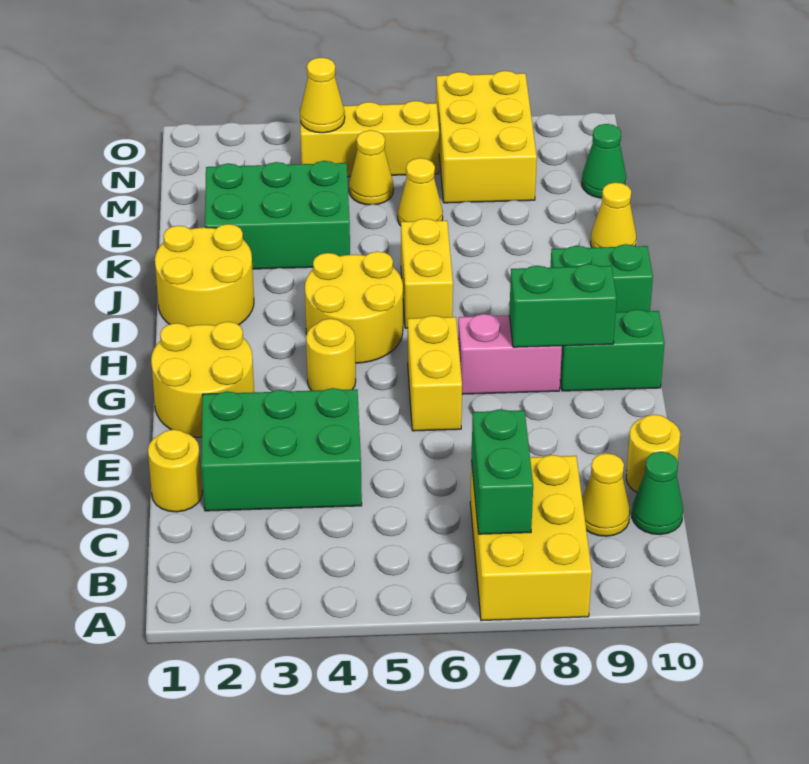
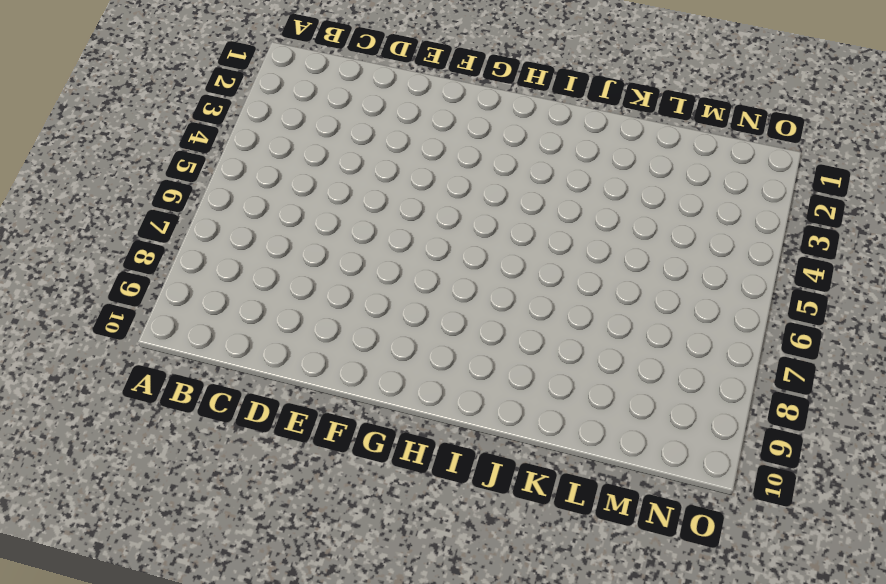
none -> yellow 2x3 brick [470,455,592,621]
none -> yellow 1x1 cone [582,453,630,536]
none -> green 1x1 cone [632,452,683,535]

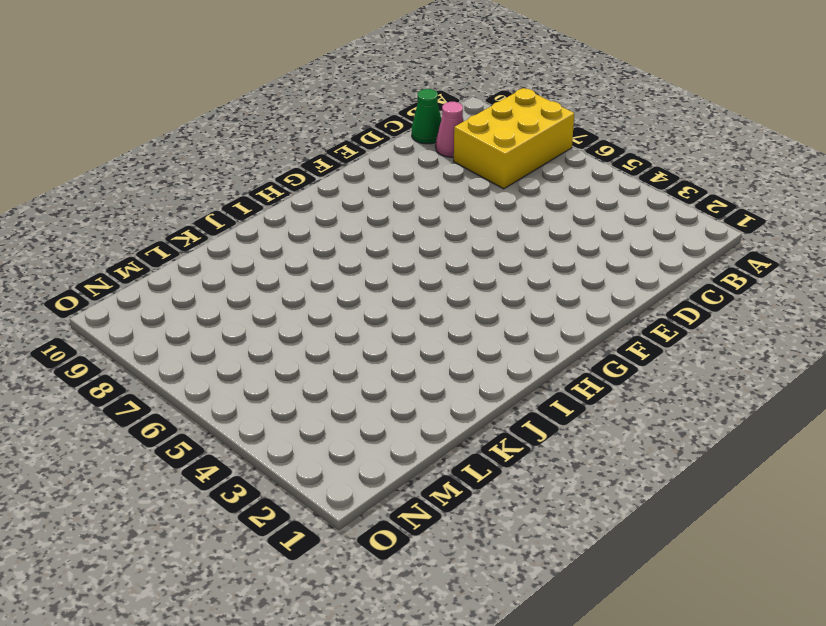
pink 1x1 cone [436,102,464,157] -> yellow 1x1 cone [582,453,630,536]
none -> yellow 1x1 round brick [148,430,202,512]
none -> green 2x3 brick [201,388,362,511]
none -> yellow 1x1 round brick [626,415,680,492]

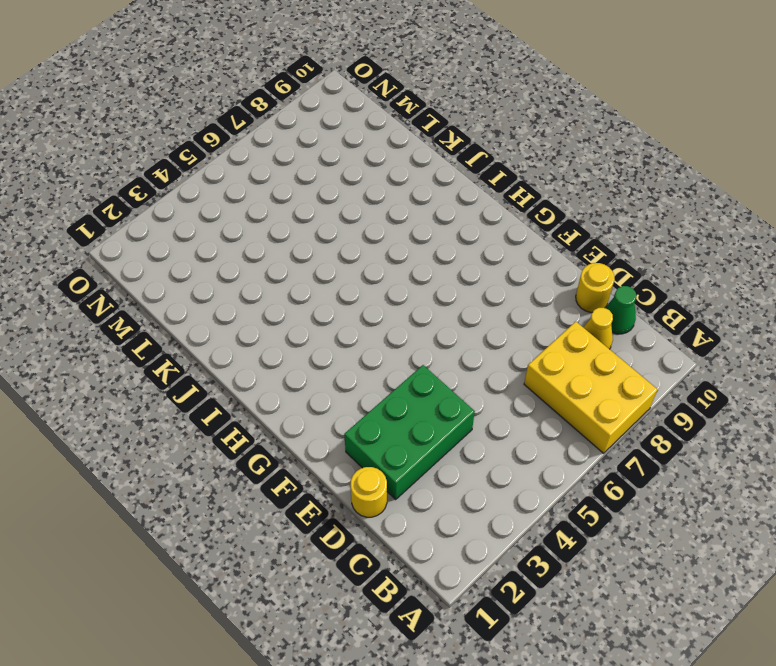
none -> yellow 2x2 round brick [151,322,254,437]
none -> yellow 1x2 brick [408,316,462,431]
none -> yellow 1x1 round brick [306,319,356,391]

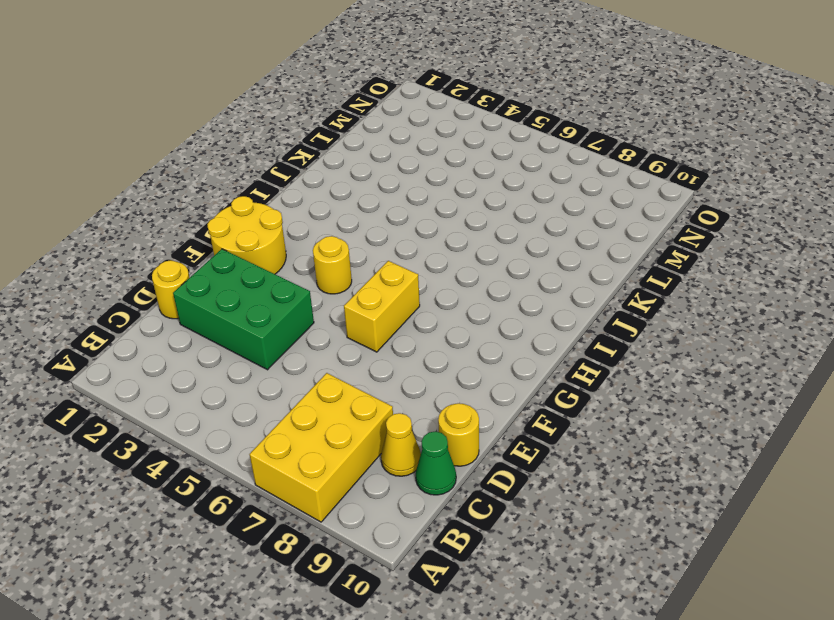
none -> pink 1x2 brick [458,314,562,394]
none -> green 1x2 brick [560,309,665,391]
none -> yellow 2x2 round brick [305,251,403,363]

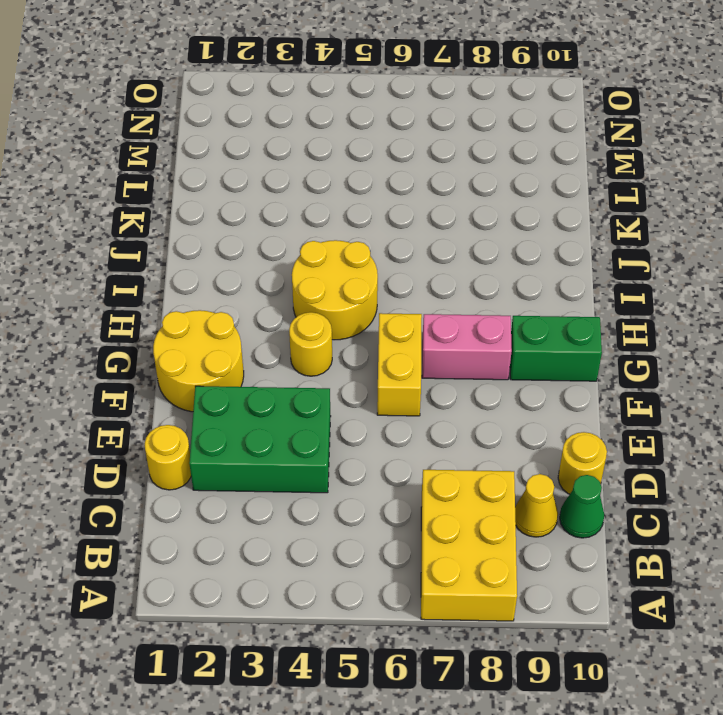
none -> yellow 2x2 round brick [155,224,254,327]
none -> yellow 1x2 brick [401,219,453,328]
none -> green 1x2 brick [550,244,653,312]

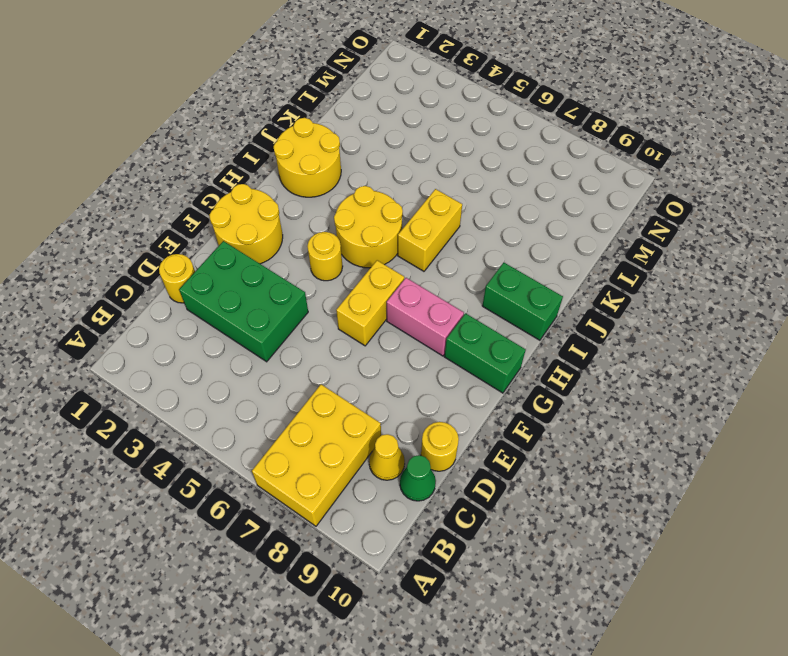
none -> green 2x3 brick [205,161,350,269]
none -> yellow 1x1 cone [591,182,636,248]
none -> yellow 1x1 cone [398,158,443,226]

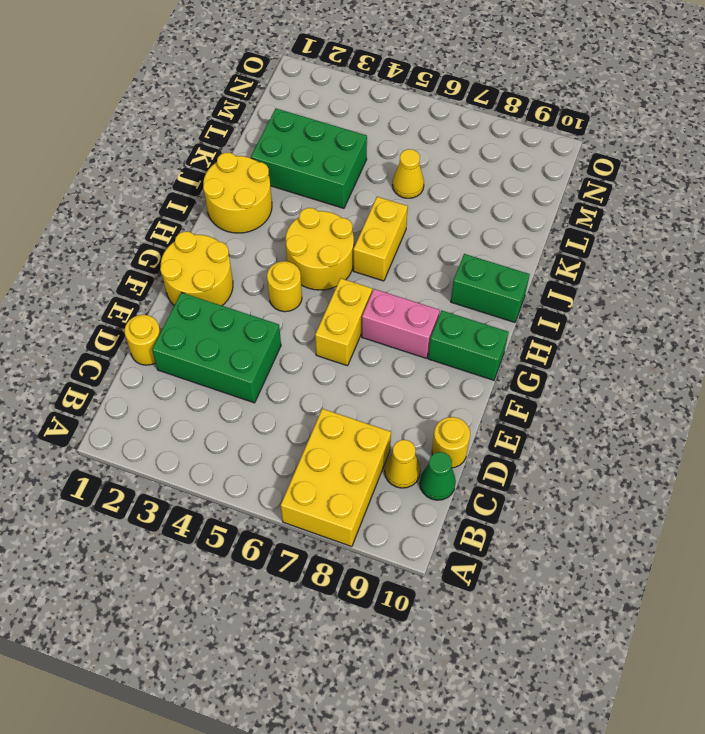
none -> yellow 1x1 cone [591,182,636,248]
none -> yellow 1x1 cone [349,130,393,205]
none -> yellow 2x3 brick [436,71,537,203]

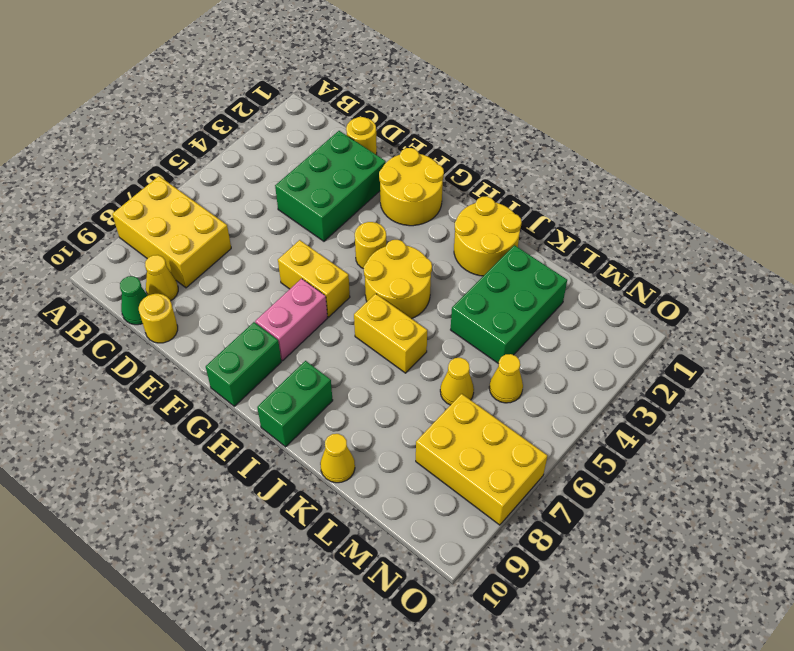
none -> green 1x1 cone [582,124,626,198]
none -> yellow 1x3 brick [300,101,439,177]
none -> green 1x2 brick [472,409,533,534]

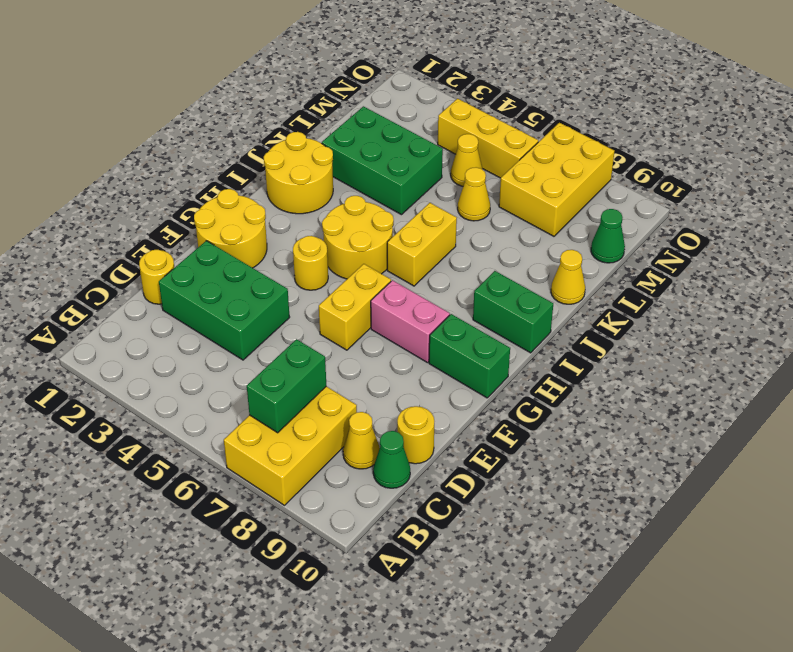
none -> green 1x2 brick [509,264,617,347]
none -> yellow 1x1 cone [300,58,345,133]

